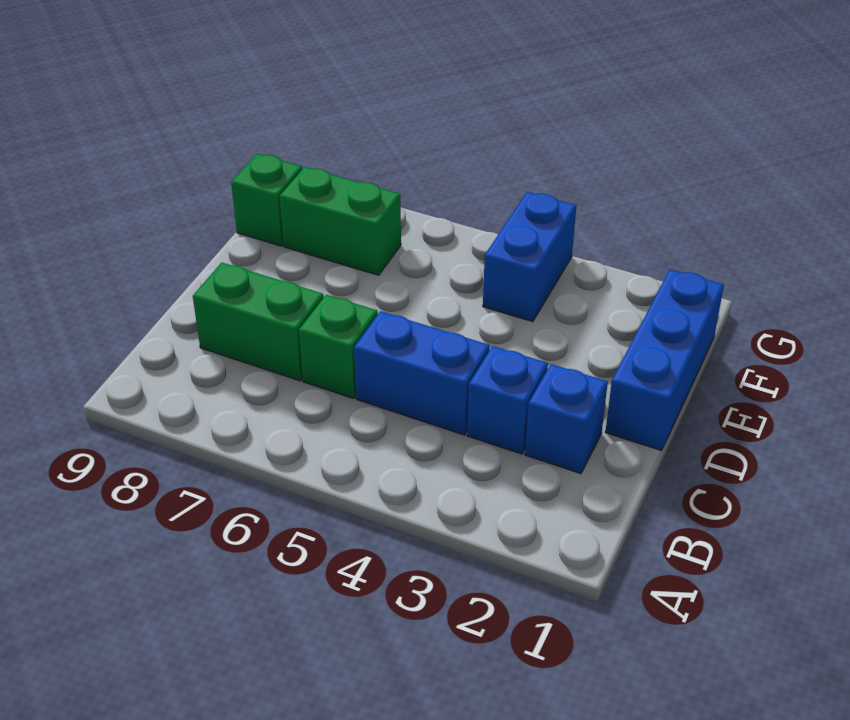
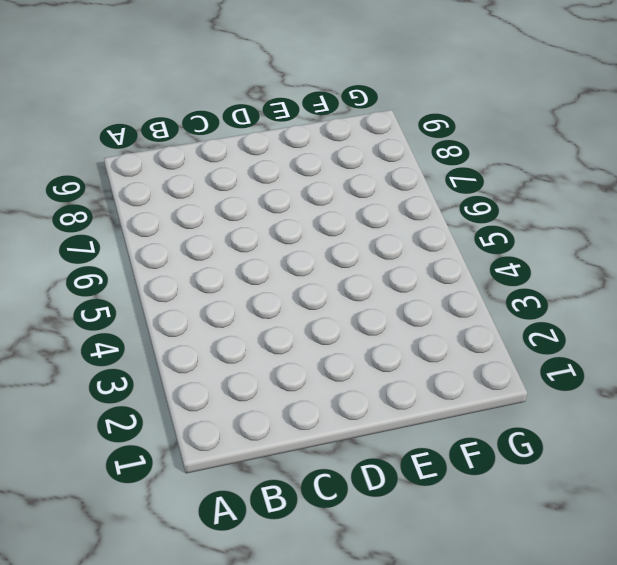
none -> blue 1x1 brick [525,364,608,474]
none -> blue 1x1 brick [467,346,548,454]

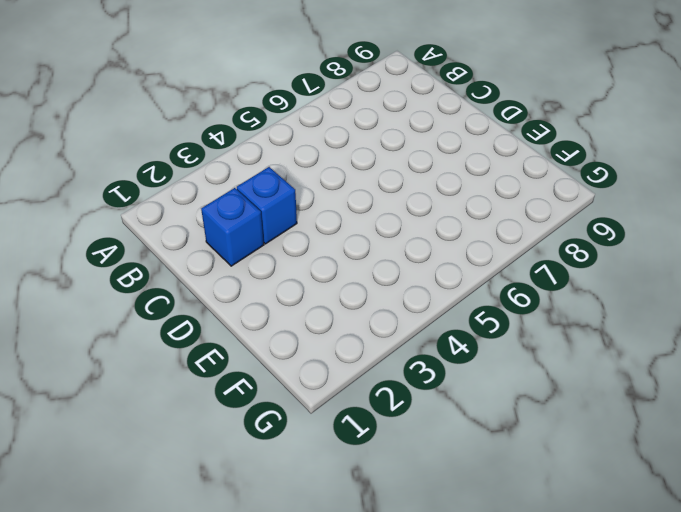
none -> blue 1x2 brick [354,311,490,435]
none -> green 1x1 brick [299,295,378,399]

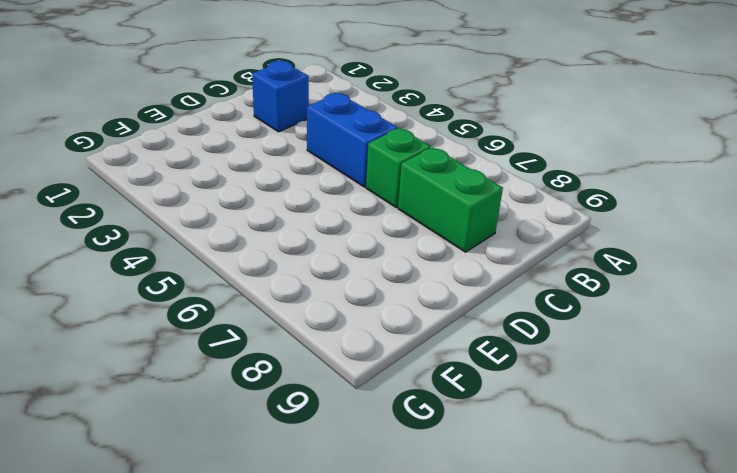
none -> blue 1x1 brick [467,346,548,454]
none -> blue 1x3 brick [605,270,724,450]

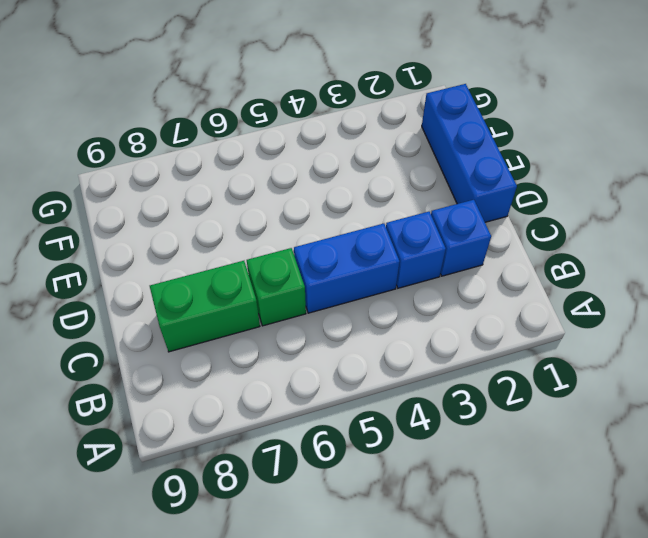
none -> blue 1x2 brick [483,192,576,322]
none -> green 1x2 brick [280,167,401,275]

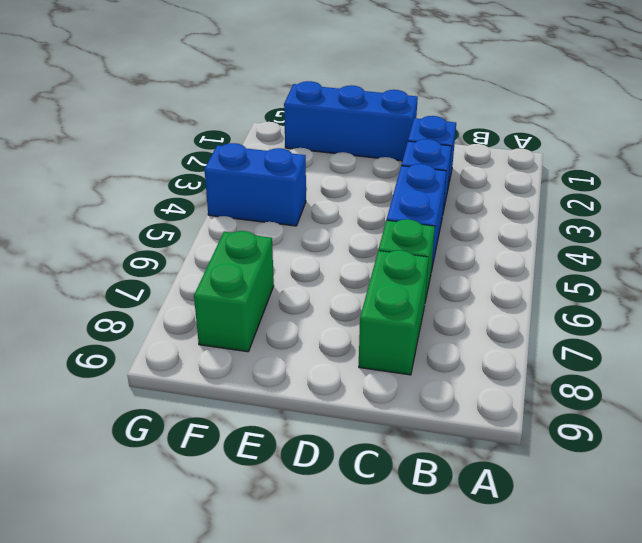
none -> green 1x1 brick [231,154,302,246]

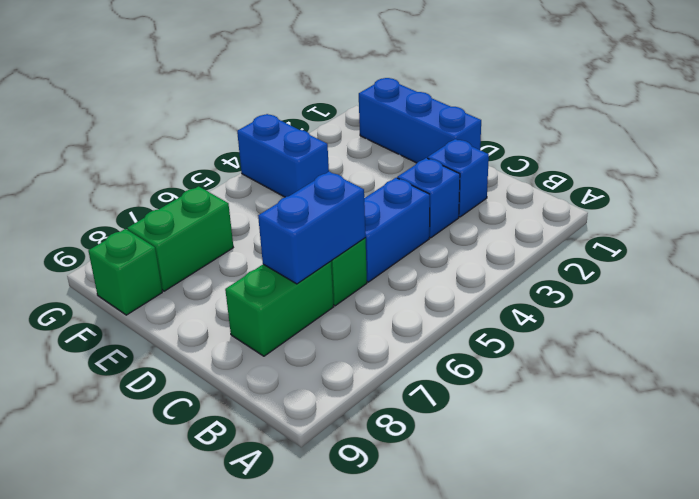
blue 1x2 brick [258,172,365,284] -> none

